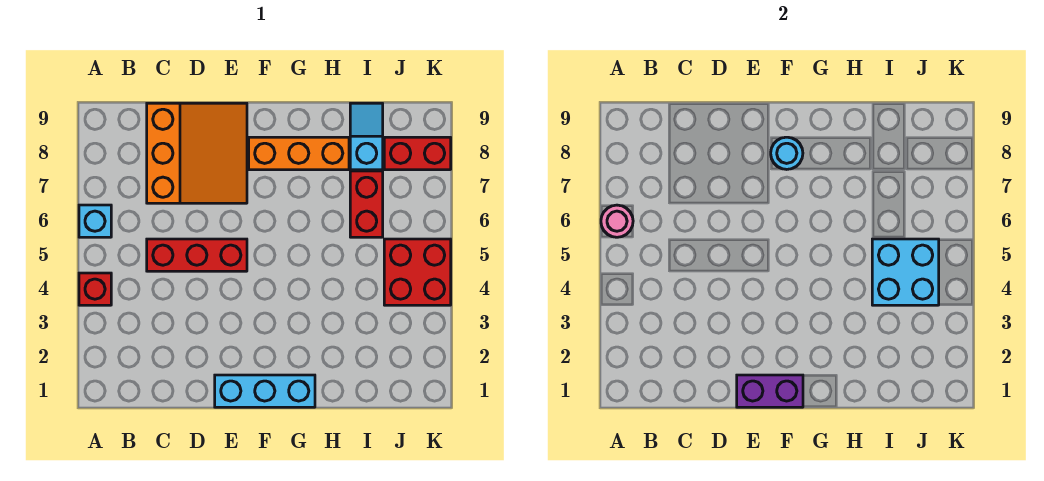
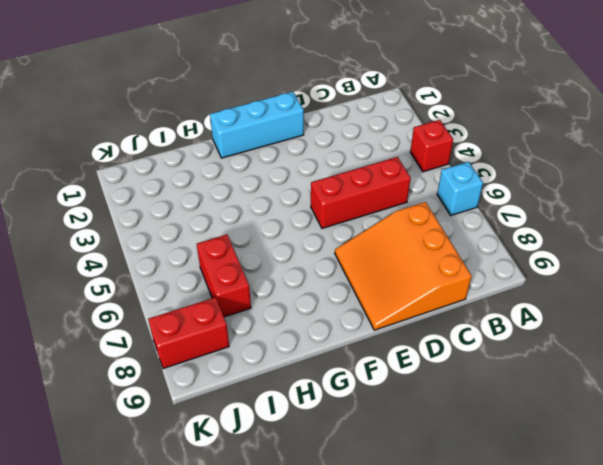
none -> orange 1x3 brick [249,137,349,170]
none -> cyan 1x2 slope [350,103,383,170]
none -> red 2x2 brick [384,239,451,305]

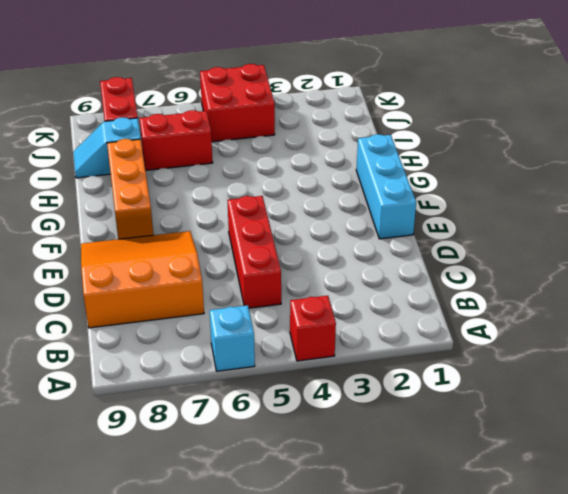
none -> pink 1x1 round brick [601,205,633,237]
none -> purple 1x2 brick [737,375,803,407]
none -> cyan 1x1 round brick [771,137,803,169]

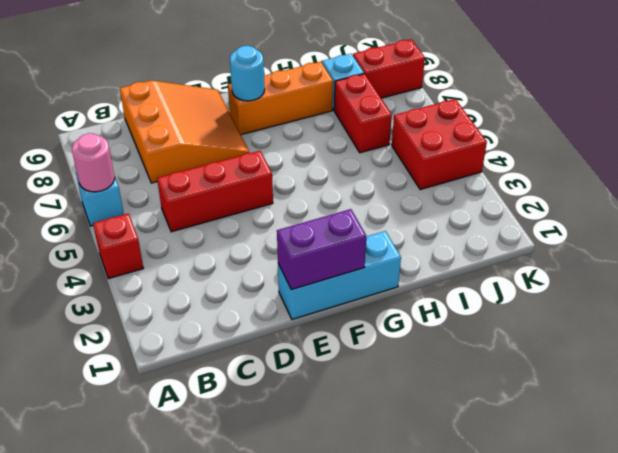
none -> cyan 2x2 brick [872,239,939,305]

